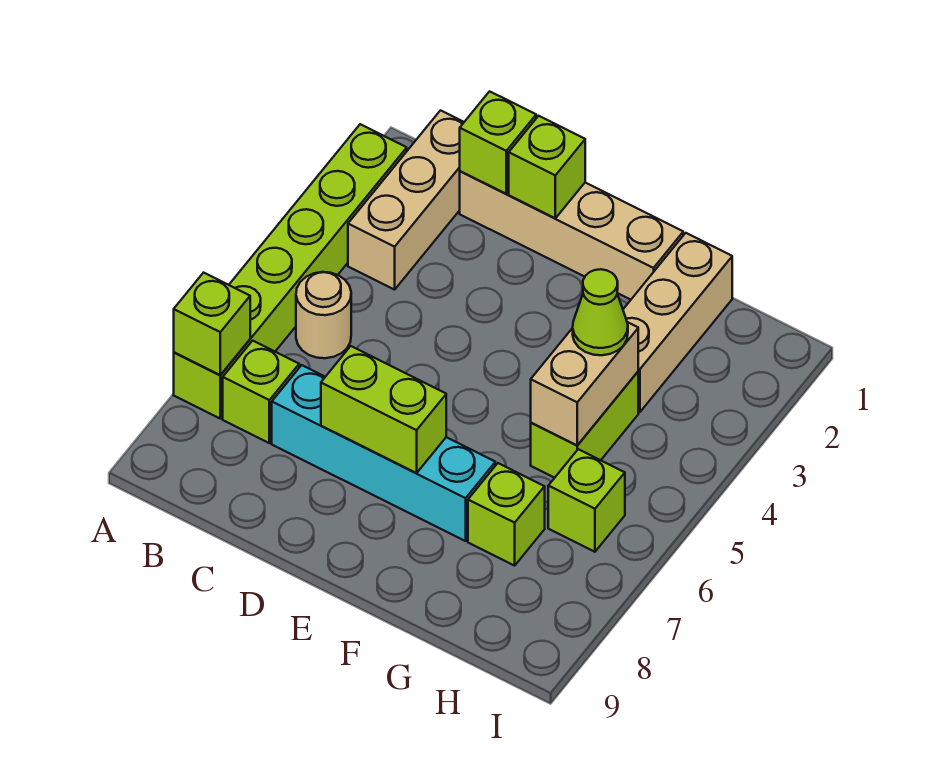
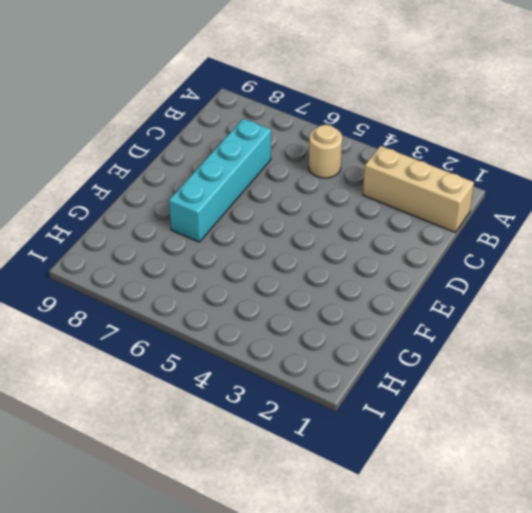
none -> lime 1x6 brick [174,124,407,418]
none -> lime 1x1 brick [223,341,299,443]
none -> tan 1x4 brick [460,171,683,300]

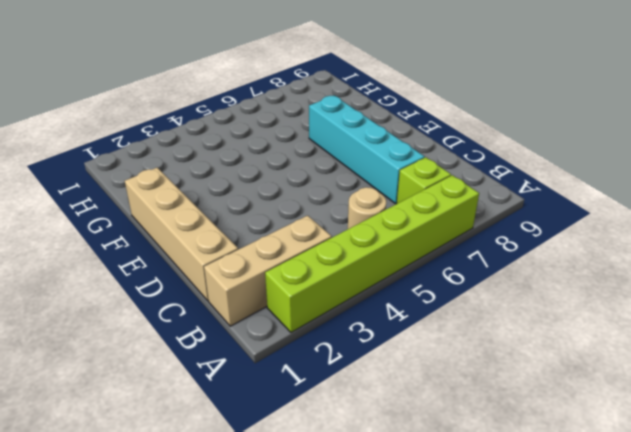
none -> tan 1x3 brick [623,233,732,412]
none -> lime 1x2 brick [531,372,638,478]
none -> lime 1x1 brick [468,463,545,566]

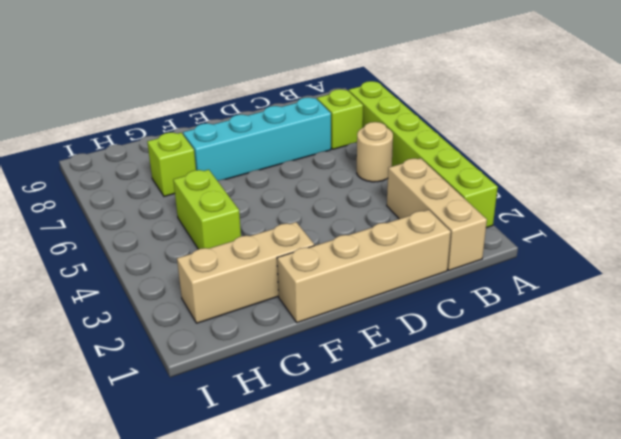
tan 1x3 brick [177,222,314,323] -> tan 1x3 brick turned to [623,233,732,412]
none -> lime 1x1 brick [548,449,625,552]
none -> lime 1x1 brick [174,273,250,375]
none -> lime 1x1 brick [460,91,536,194]

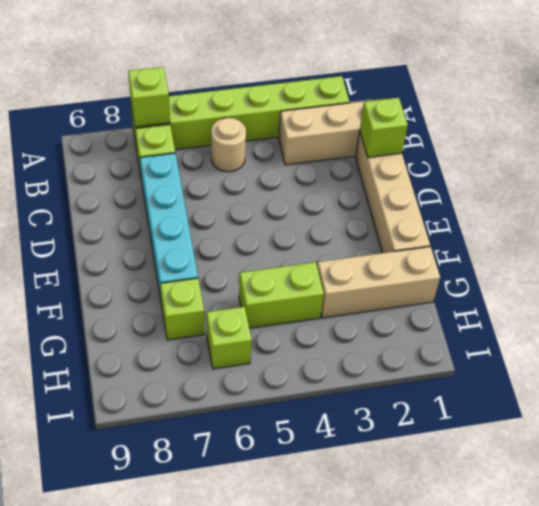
none -> lime 1x1 brick [509,116,585,218]
none -> lime 1x2 brick [321,346,446,473]
none -> tan 1x2 brick [531,322,638,445]

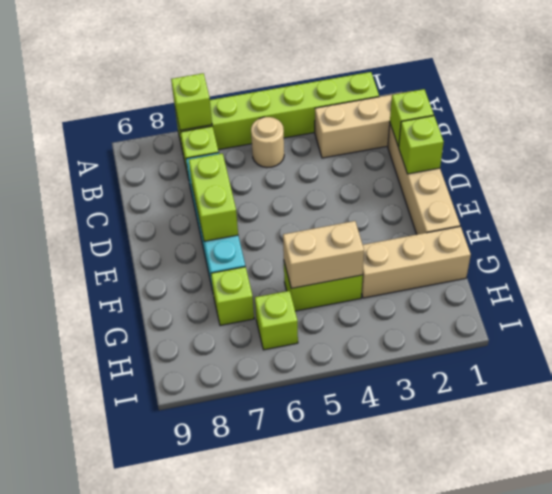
none -> lime 1x1 cone [573,269,628,355]

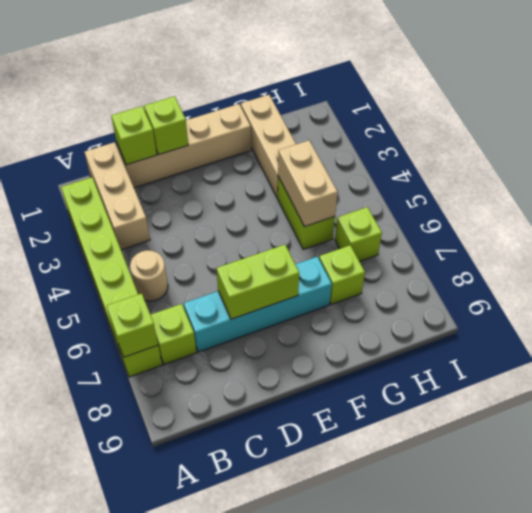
none -> lime 1x1 cone [573,269,628,355]

